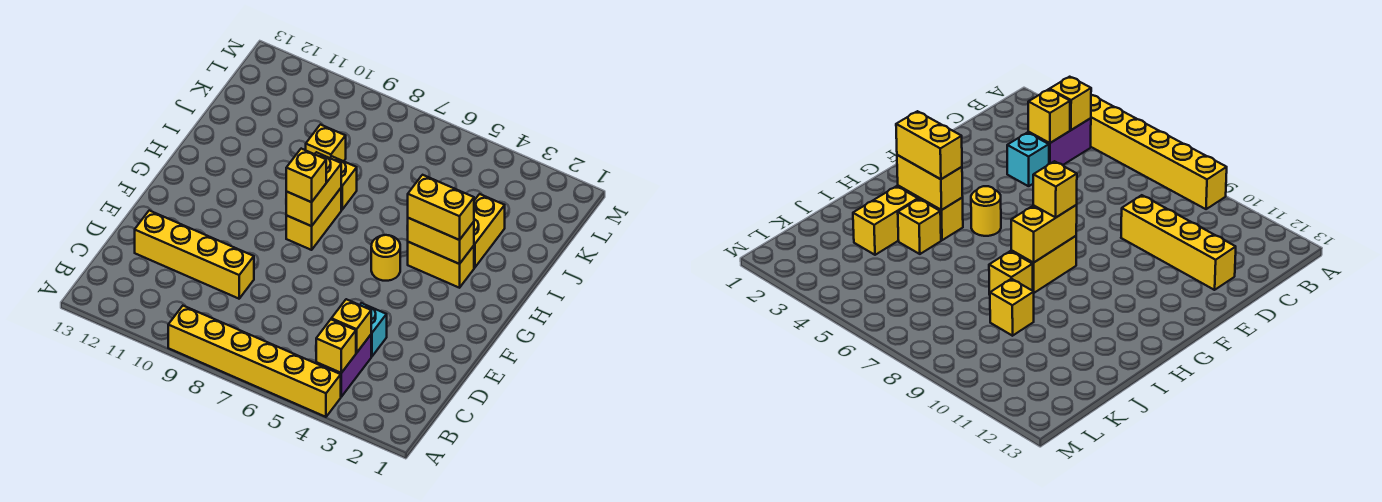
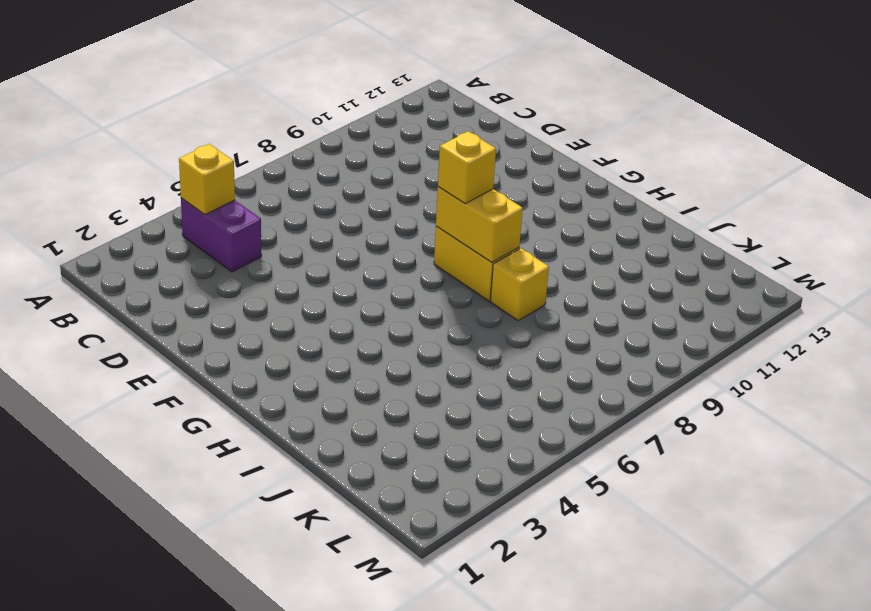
none -> yellow 1x6 brick [168,306,341,417]
none -> cyan 1x1 brick [360,303,387,357]
none -> yellow 1x4 brick [135,211,254,299]

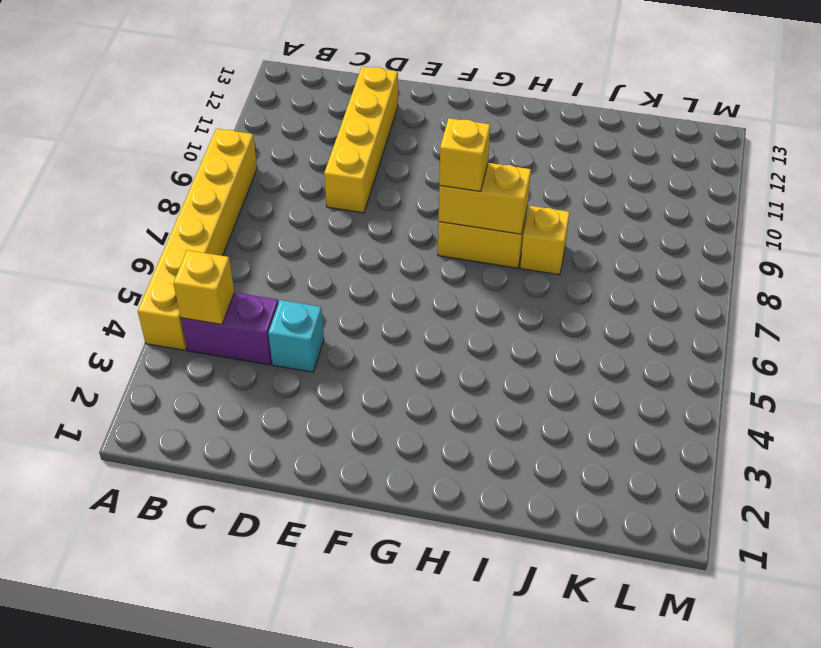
none -> yellow 1x1 round brick [371,235,400,281]
none -> yellow 1x2 brick [408,242,474,288]
none -> yellow 1x2 brick [474,194,505,268]

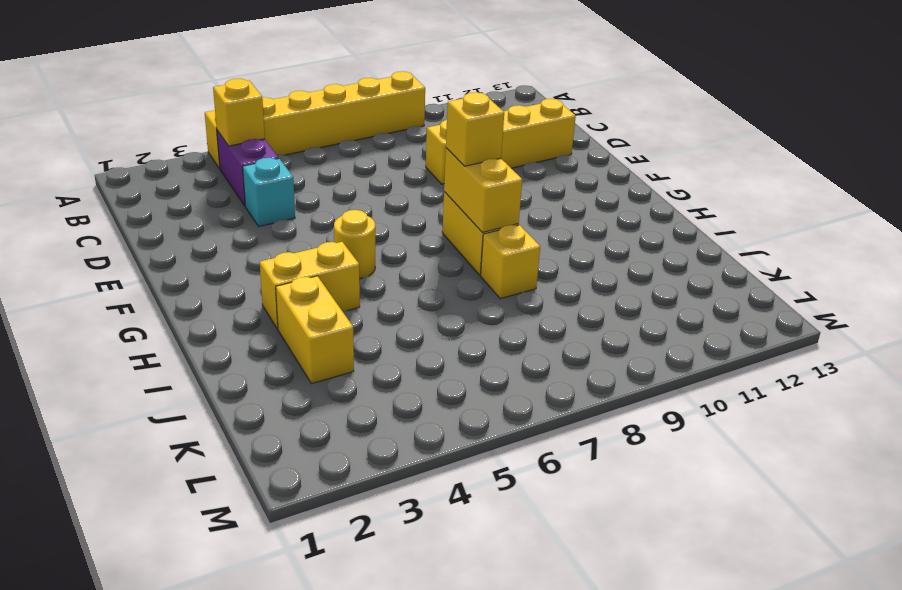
none -> yellow 1x1 brick [898,199,941,254]
none -> yellow 1x1 brick [306,125,346,161]
none -> yellow 1x1 brick [331,299,371,353]

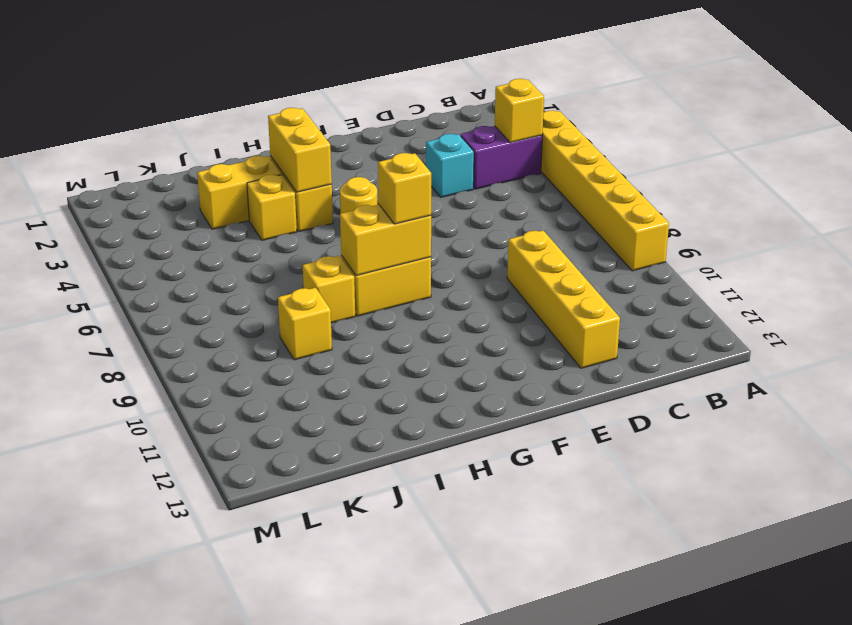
none -> yellow 1x1 brick [331,299,371,353]
none -> yellow 1x2 brick [408,175,474,240]

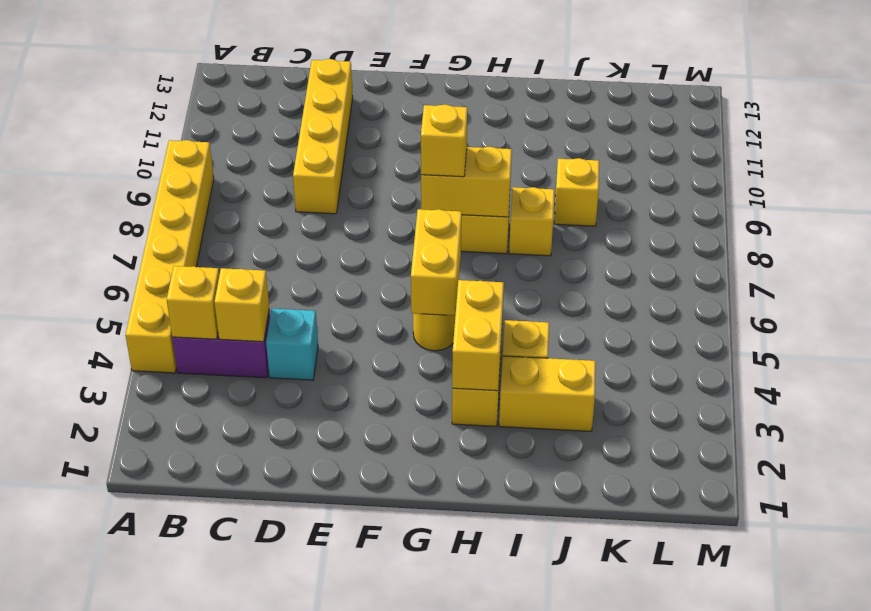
yellow 1x2 brick [411,209,462,316] -> yellow 1x2 brick moved to [408,175,474,240]

